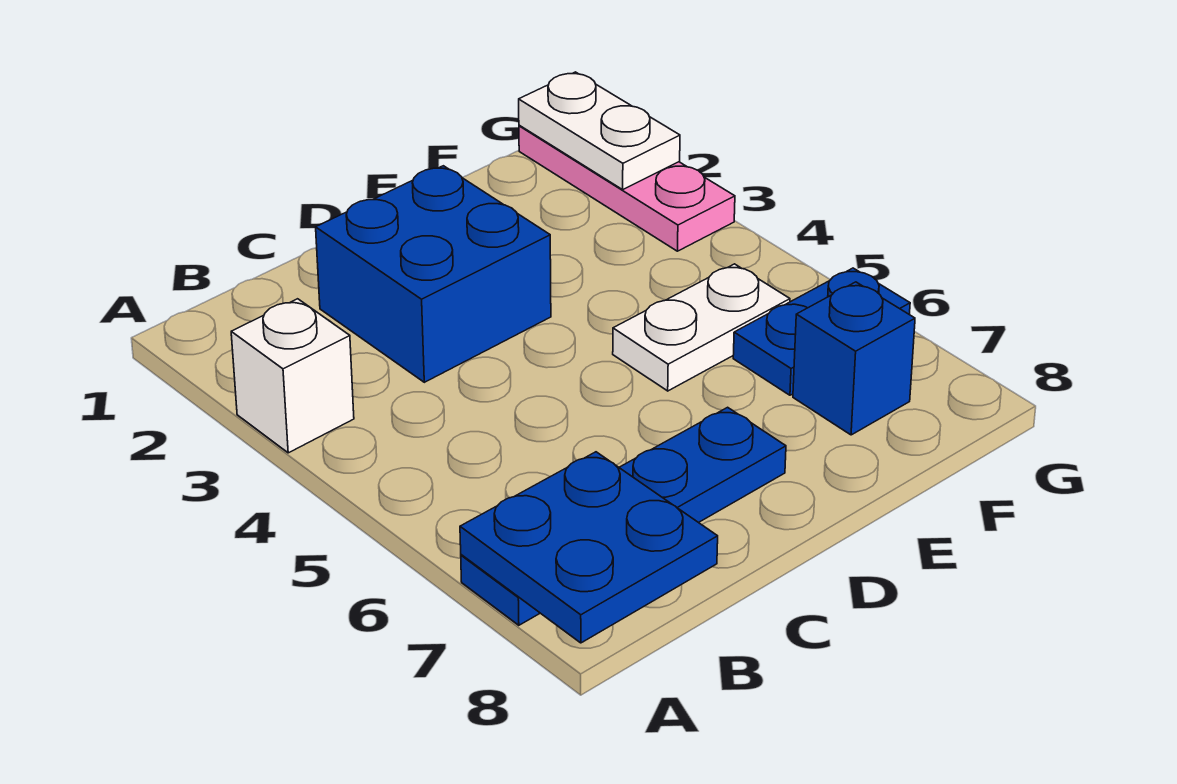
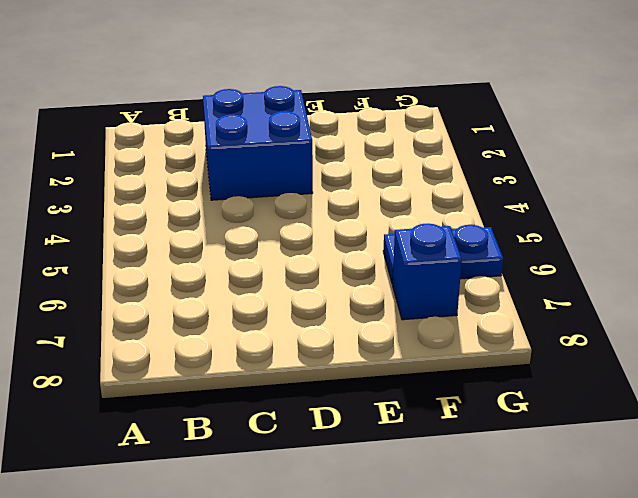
none -> white 1x1 brick [231,299,354,453]
none -> blue 1x4 plate [461,407,786,625]

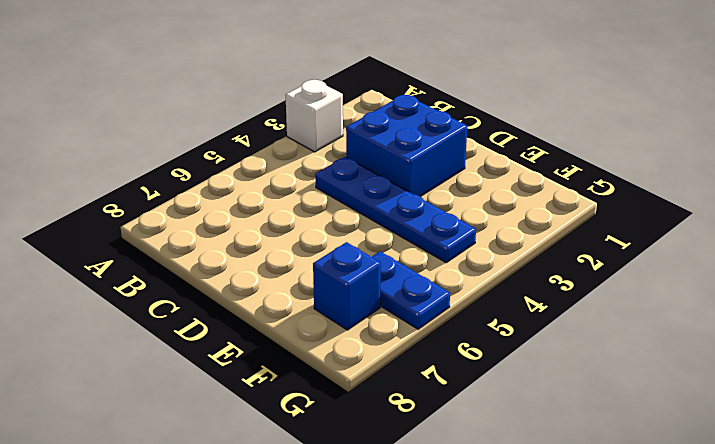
blue 1x4 plate [315,157,476,263] -> blue 1x4 plate moved to [461,407,786,625]
none -> white 1x2 plate [613,264,790,391]
none -> pink 1x3 plate [519,125,735,251]

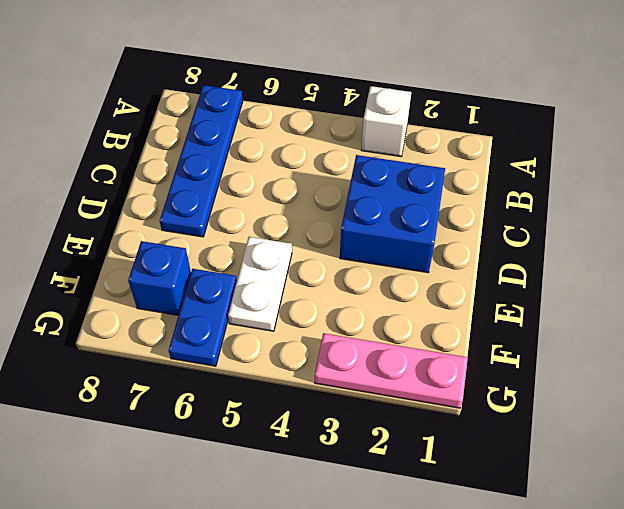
none -> blue 2x2 plate [460,452,718,643]
none -> white 1x2 plate [519,72,680,190]

